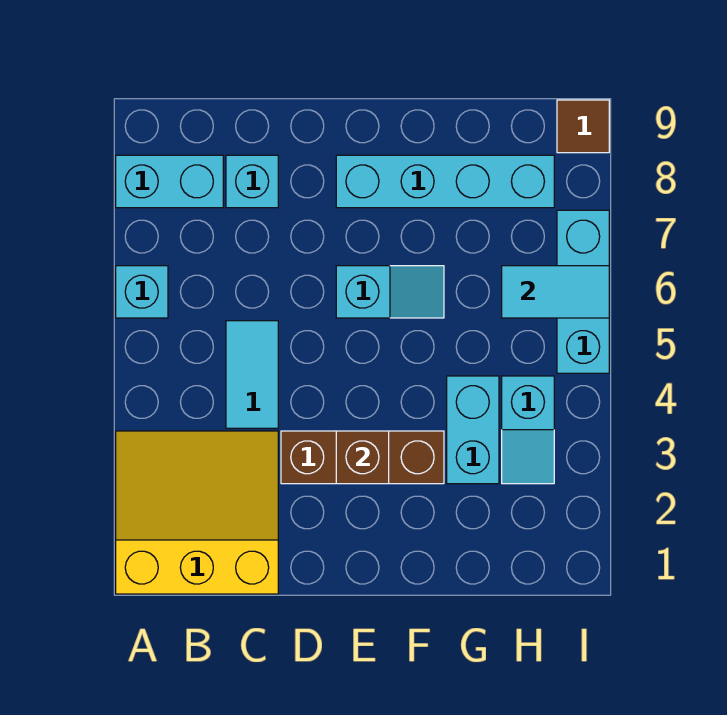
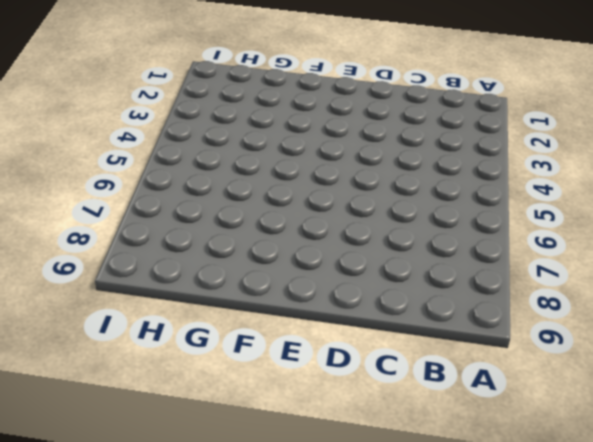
none -> yellow 3x3 slope [116,431,278,594]
none -> cyan 1x1 brick [116,266,168,318]
none -> cyan 1x2 brick [116,155,223,208]

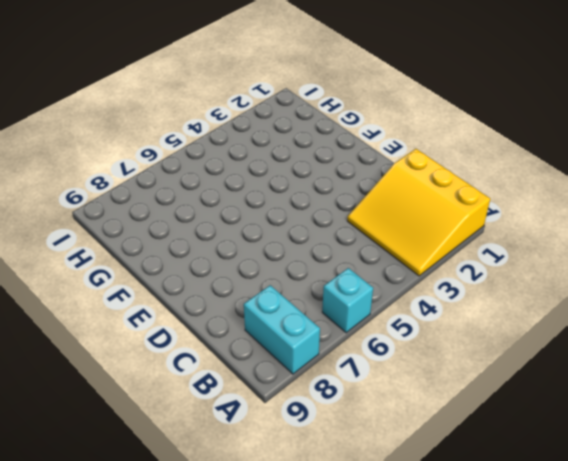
none -> cyan 1x2 tile [226,321,278,428]
none -> cyan 1x1 brick [226,155,278,208]
none -> brown 1x3 brick [281,431,444,484]

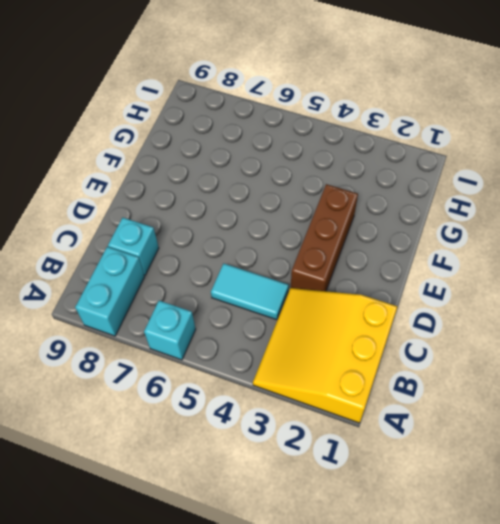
none -> cyan 1x2 slope [336,266,444,318]
none -> cyan 1x4 brick [336,155,554,208]
none -> cyan 1x2 brick [447,376,499,484]

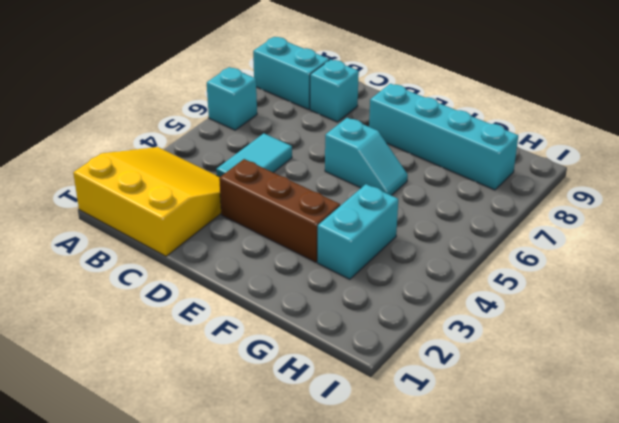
none -> cyan 1x2 slope [502,376,554,484]
none -> cyan 1x3 brick [557,210,609,373]
none -> brown 1x1 tile [557,100,609,153]

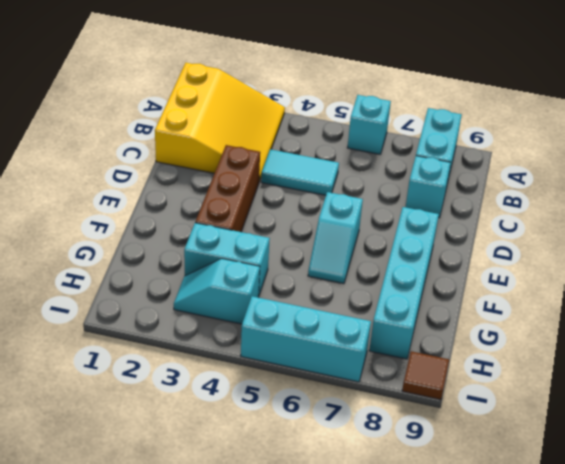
none -> brown 1x1 brick [336,431,389,484]
none -> cyan 1x2 tile [502,266,609,318]

